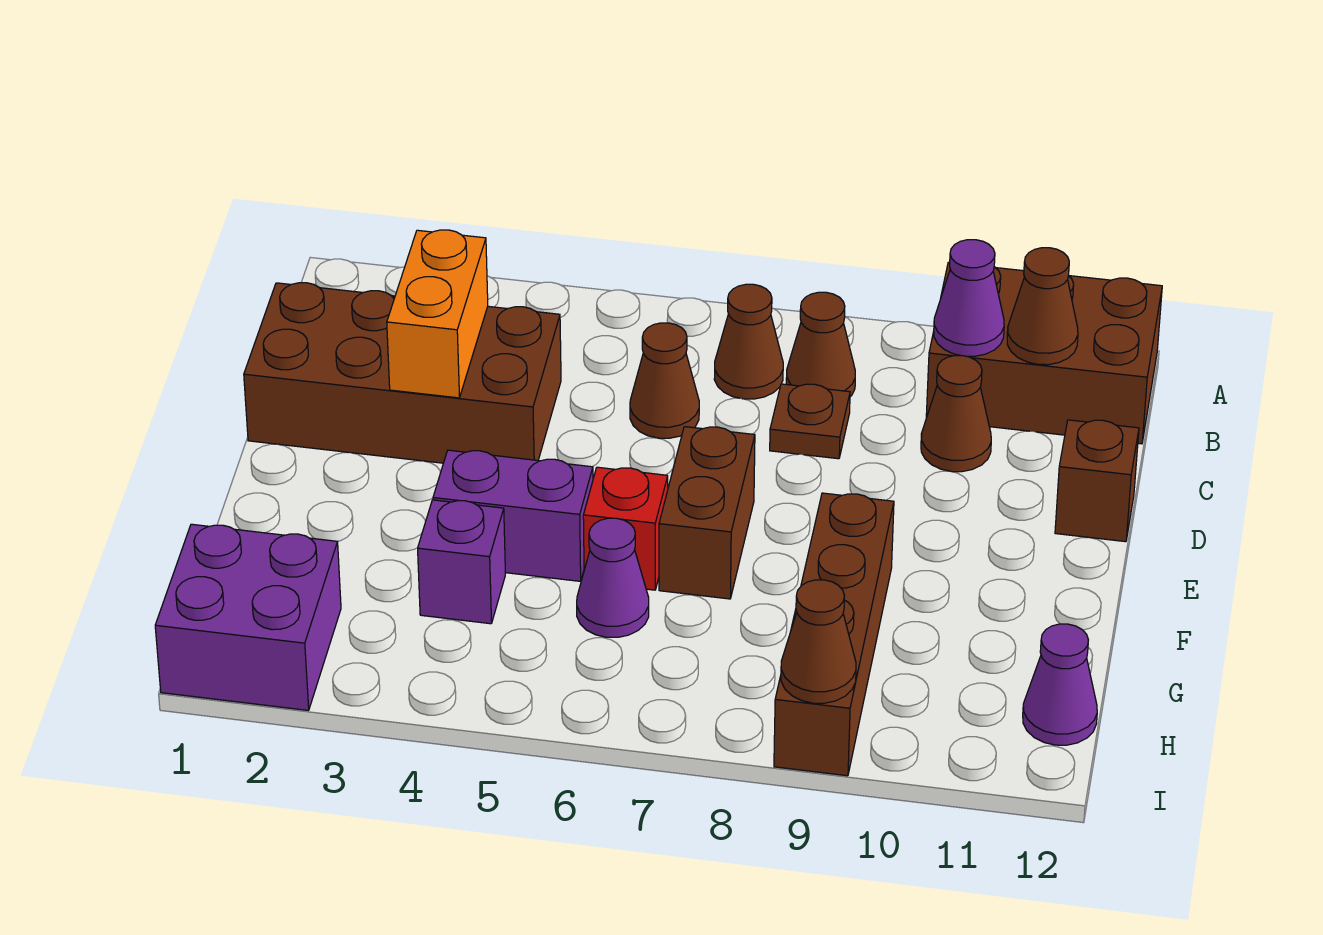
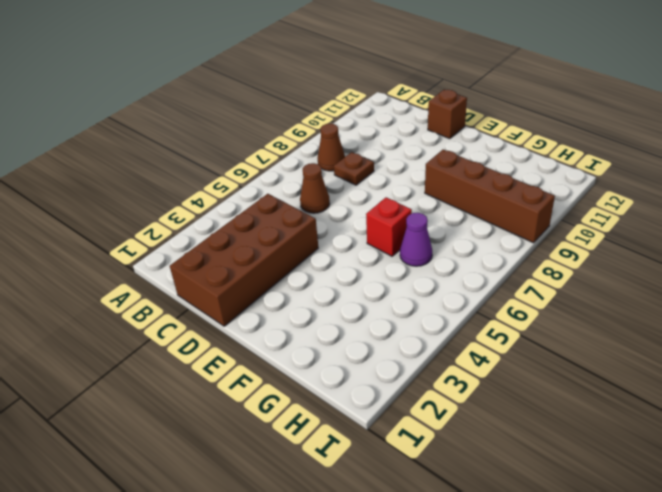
none -> brown 2x3 brick [926,262,1162,444]
none -> brown 1x1 cone [714,284,783,399]
none -> brown 1x1 cone [921,356,991,472]

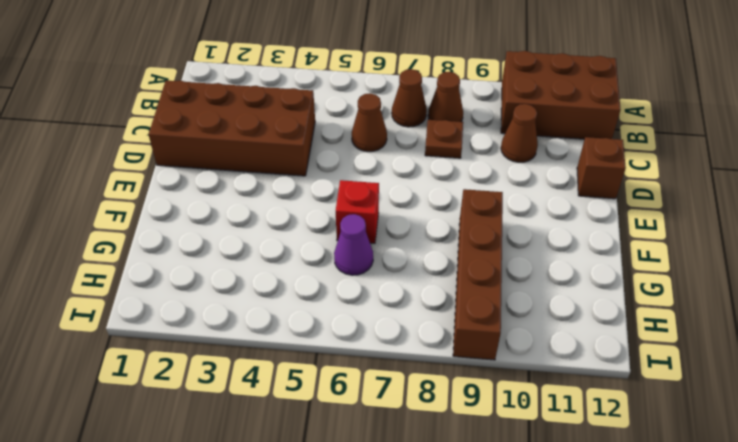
none -> brown 1x2 brick [659,427,755,599]
none -> purple 1x2 brick [433,450,593,581]
none -> purple 1x1 brick [418,500,505,624]

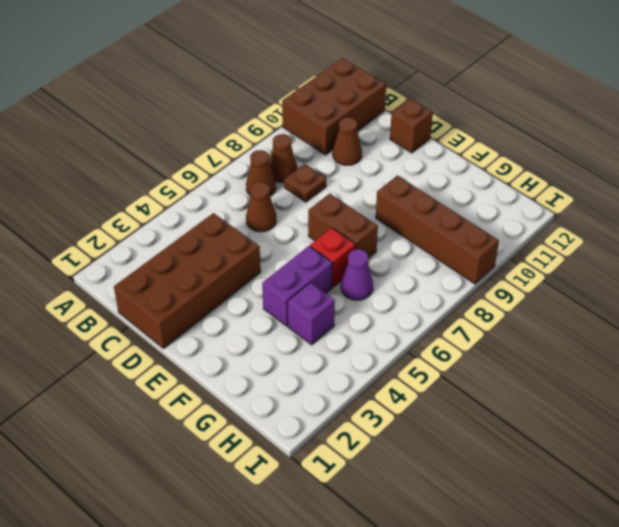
none -> purple 2x2 brick [155,524,341,710]
none -> purple 1x1 cone [1023,624,1097,745]
none -> purple 1x1 cone [934,240,1004,356]

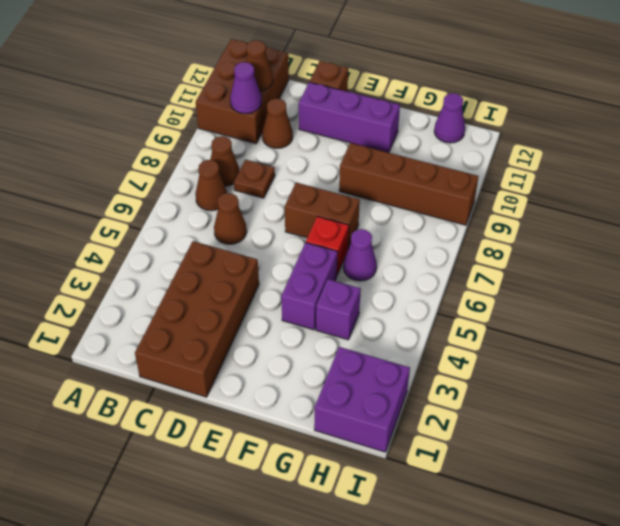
purple 1x3 brick [299,82,400,153] -> none
none -> orange 1x2 brick [387,230,488,398]
none -> brown 1x1 cone [781,580,856,703]

